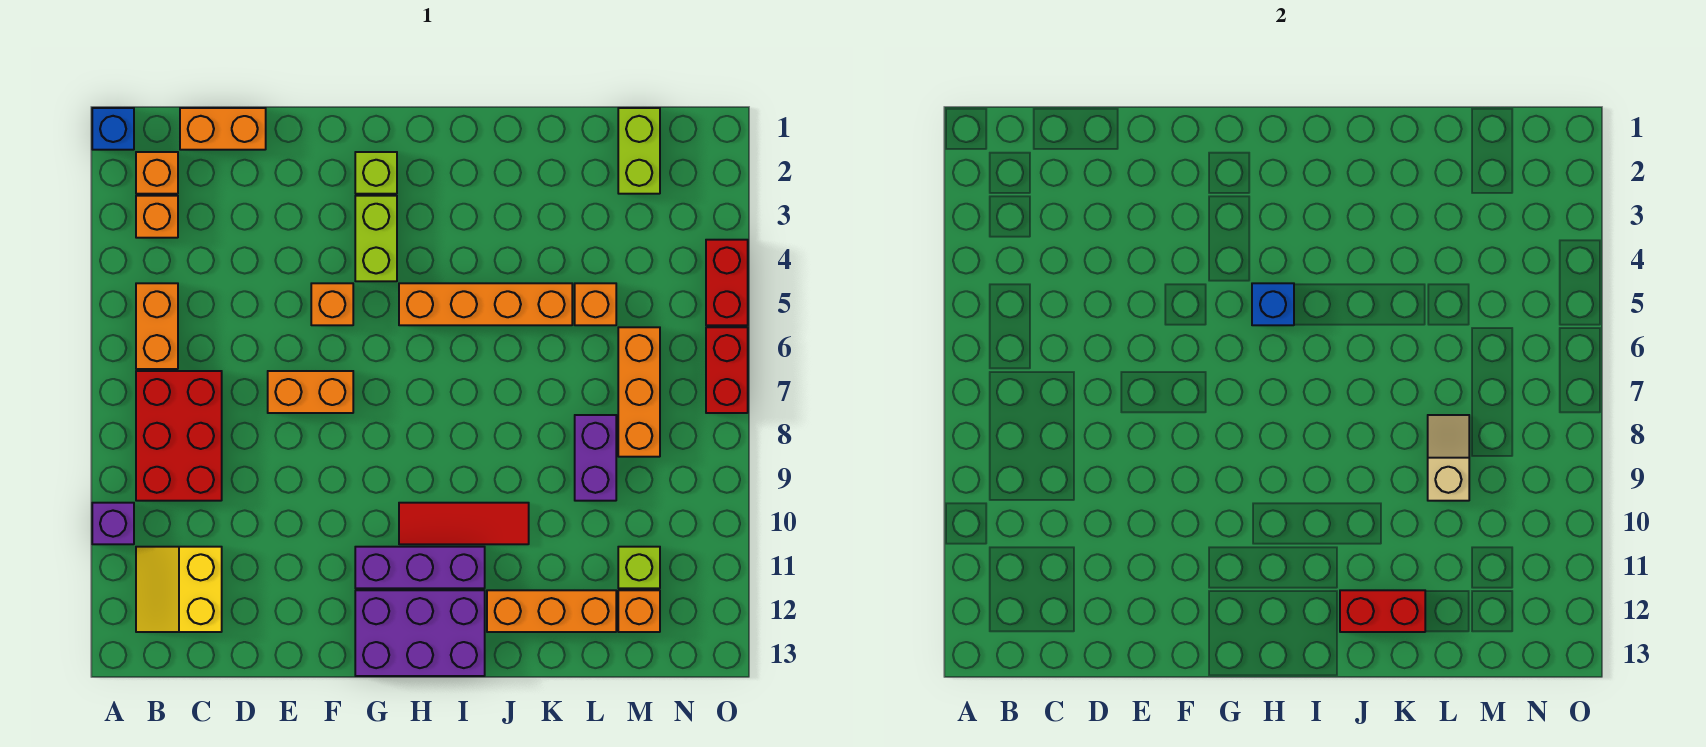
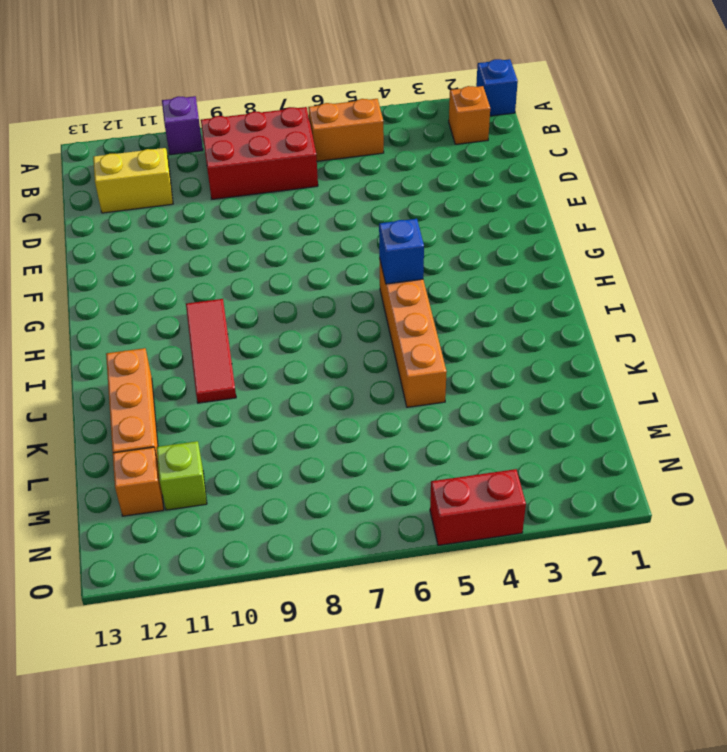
none -> orange 1x1 brick [136,196,178,238]
none -> orange 1x2 brick [180,108,266,150]
none -> orange 1x2 brick [268,371,353,413]

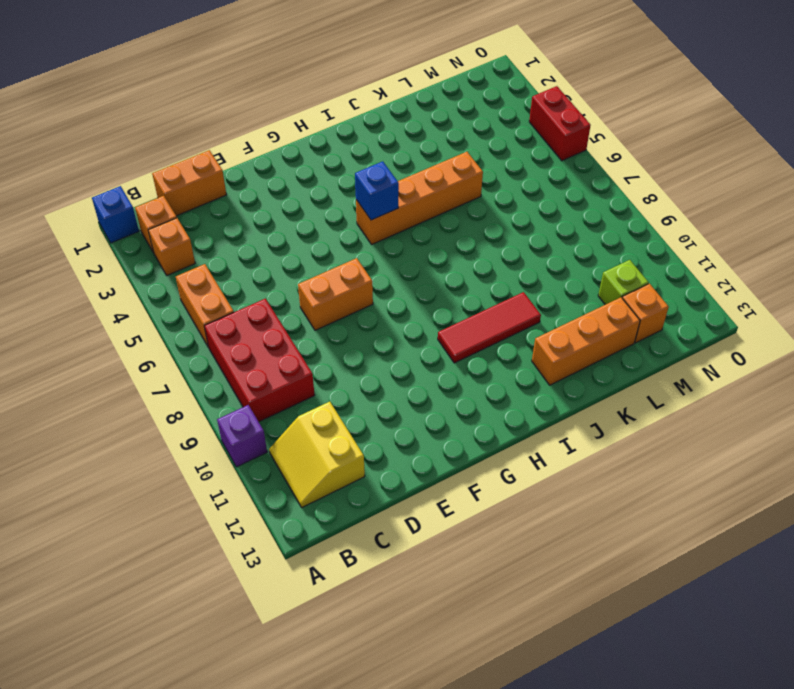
none -> orange 1x1 brick [311,283,353,325]
none -> lime 1x1 brick [355,152,397,194]
none -> lime 1x2 brick [355,196,397,281]

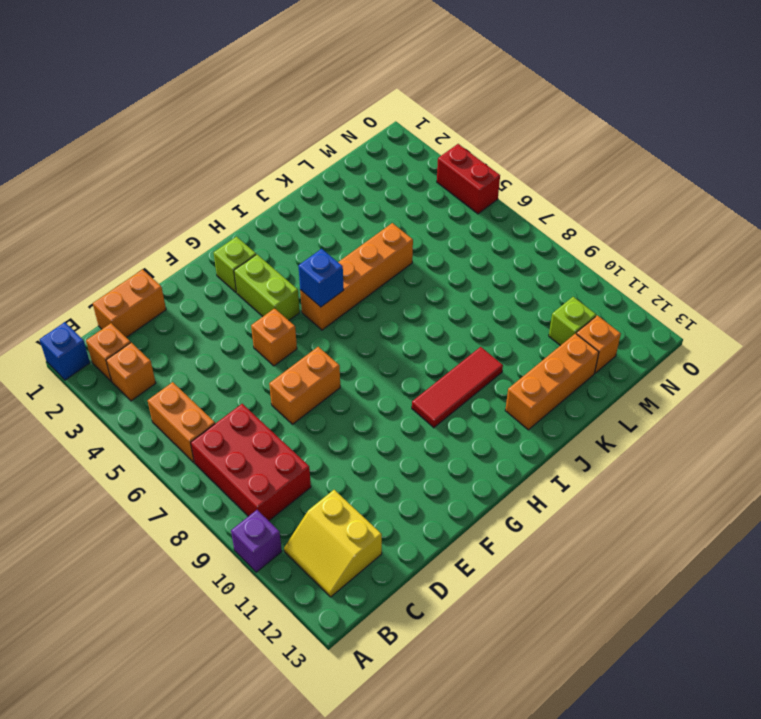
none -> purple 1x3 brick [355,547,485,588]
none -> purple 2x3 brick [355,590,485,676]
none -> orange 1x1 brick [575,283,616,325]

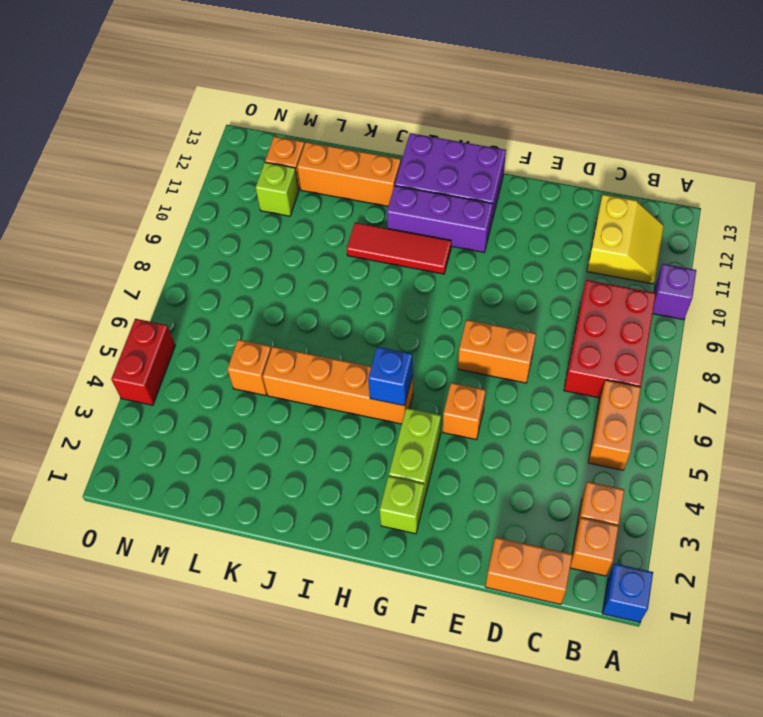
none -> purple 1x2 brick [575,415,616,501]
none -> lime 1x2 brick [618,108,660,194]
none -> orange 1x3 brick [618,327,660,457]

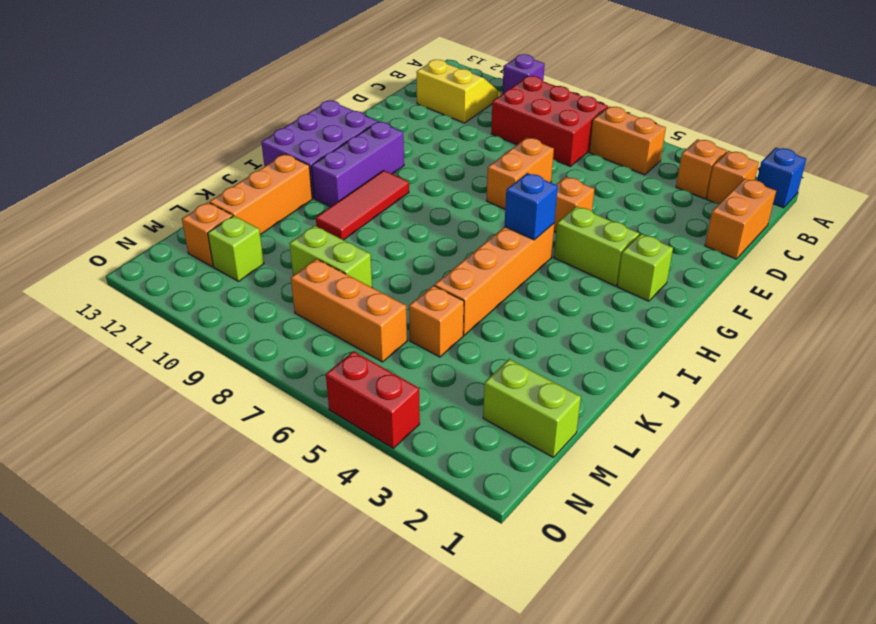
lime 1x2 brick [289,226,372,287] -> purple 1x2 brick [575,415,616,501]
none -> red 1x2 brick [706,327,748,413]
none -> red 1x2 brick [1340,590,1425,632]
none -> tan 1x2 slope [1428,415,1469,501]

